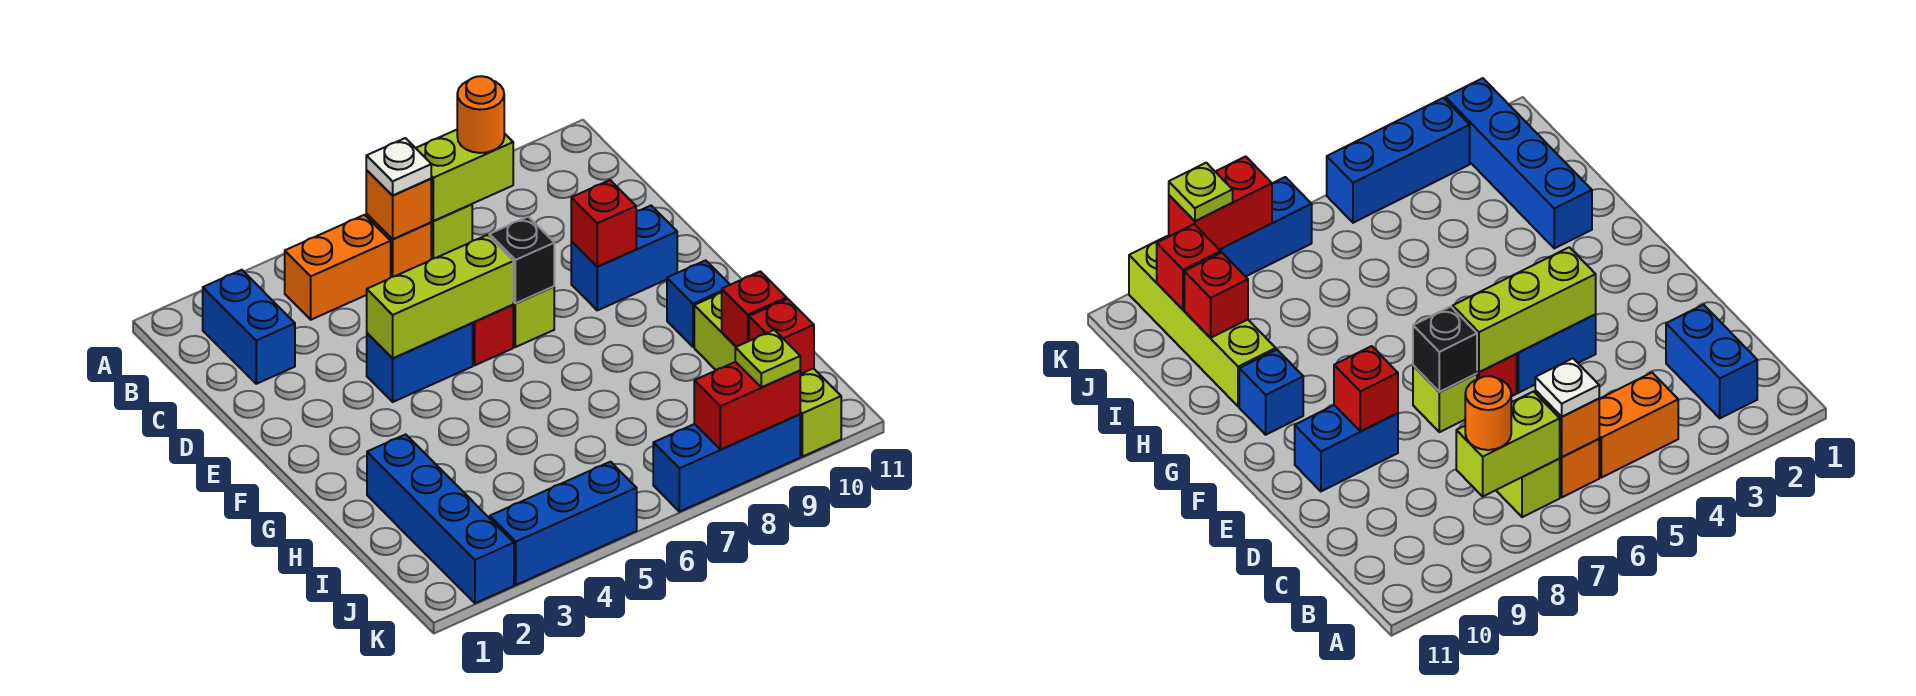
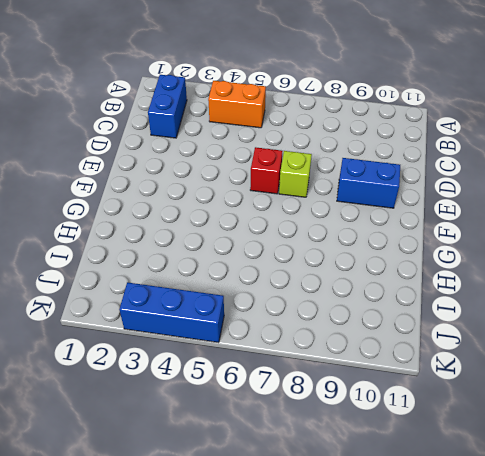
none -> orange 1x1 brick [366,214,431,277]
none -> lime 1x1 brick [431,204,472,259]
none -> blue 1x2 brick [367,323,473,402]

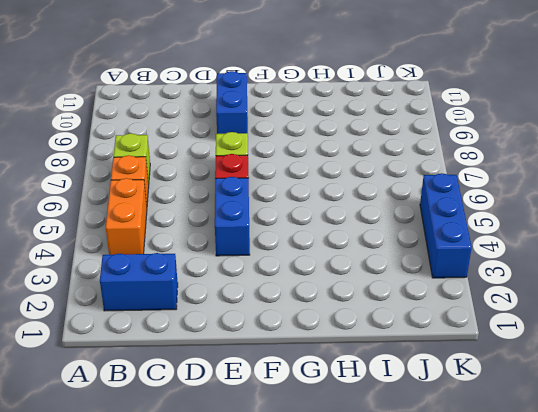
none -> blue 1x1 brick [667,260,730,347]
none -> blue 1x4 brick [367,434,514,603]
none -> lime 1x4 brick [694,293,841,457]

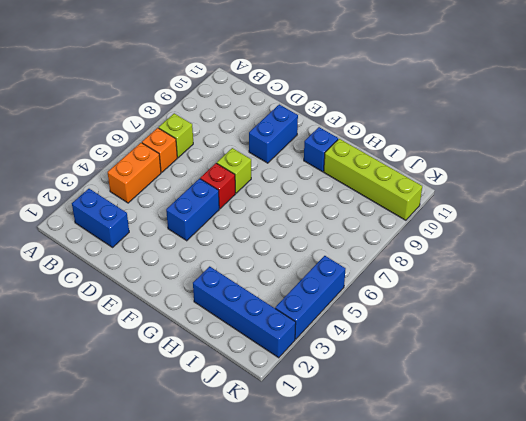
none -> blue 1x3 brick [653,414,800,512]
none -> orange 1x1 brick [366,170,431,239]
none -> lime 1x2 brick [416,130,513,221]

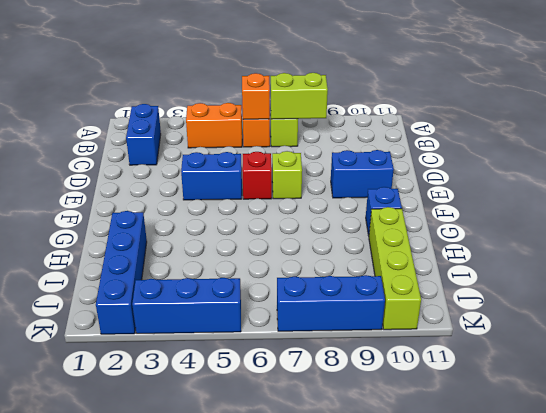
none -> lime 1x3 brick [367,235,513,358]
none -> black 1x1 brick [489,217,554,303]
none -> red 1x1 brick [571,180,636,267]

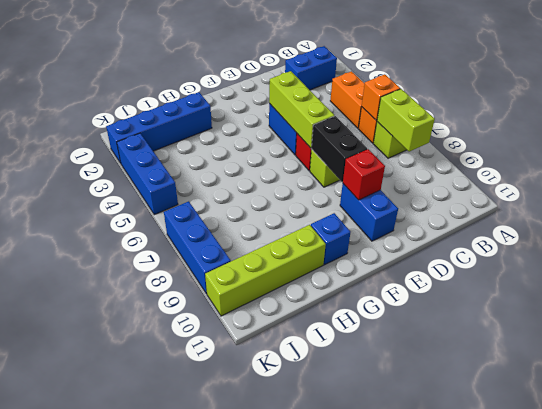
black 1x2 brick [312,116,367,182] -> black 1x1 brick [489,217,554,303]
none -> red 1x1 brick [722,271,787,347]
none -> red 1x1 brick [749,299,814,374]
none -> red 1x2 brick [694,362,800,450]

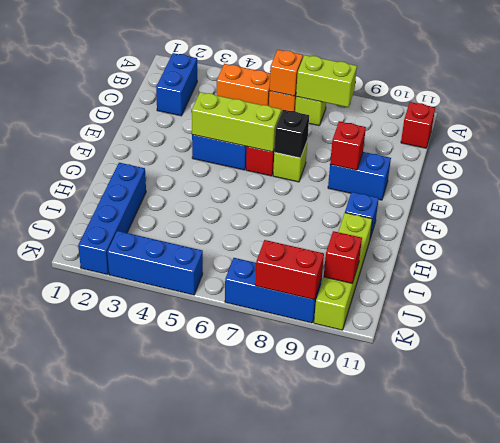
red 1x1 brick [401,102,435,148] -> red 1x1 brick moved to [722,271,787,347]
none -> white 1x1 plate [366,138,431,196]
none -> orange 1x1 round brick [457,76,504,153]
none -> lime 1x1 plate [735,330,800,387]

